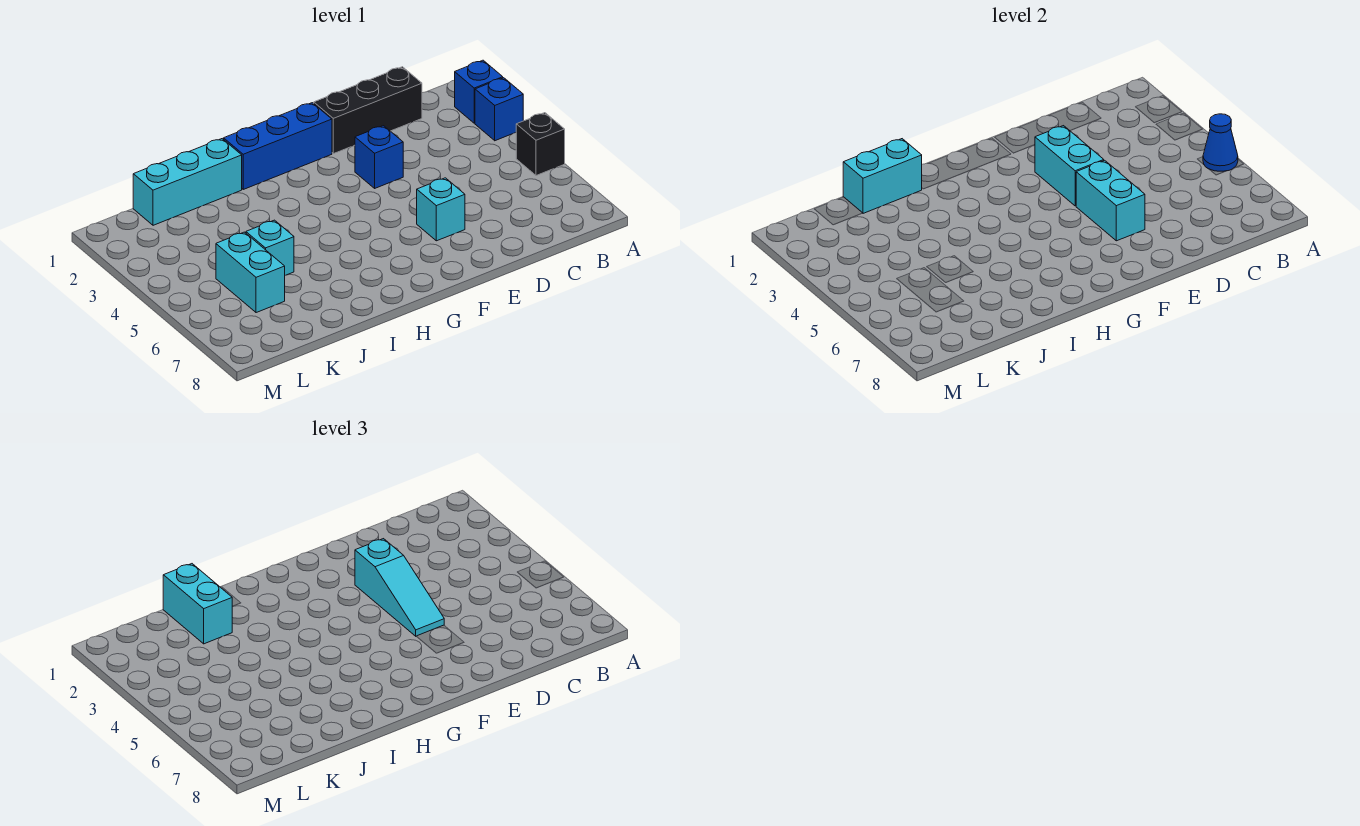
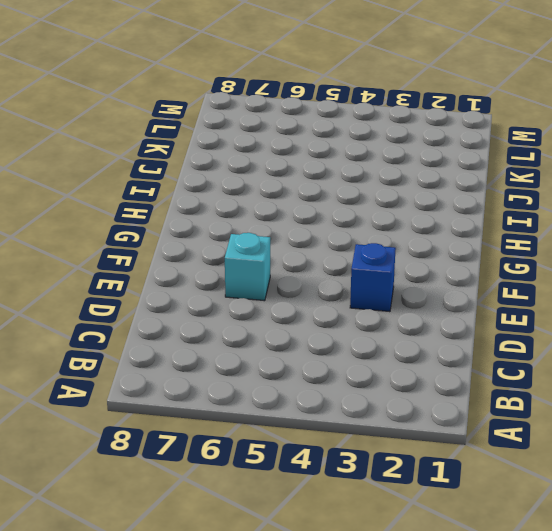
none -> blue 1x1 brick [455,60,503,123]
none -> blue 1x1 brick [475,78,523,141]
none -> black 1x1 brick [516,113,565,176]

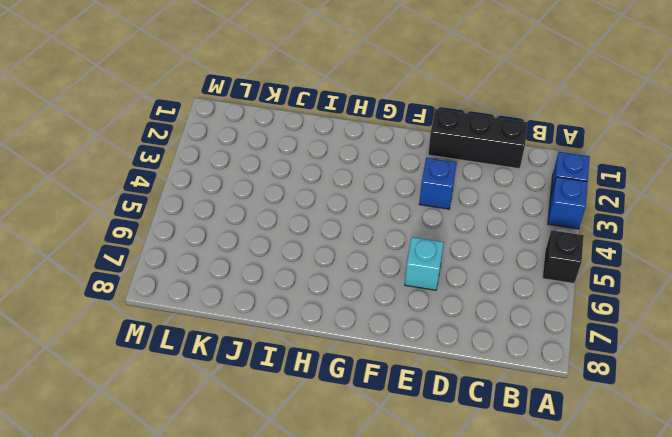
none -> blue 1x3 brick [224,103,332,189]
none -> cyan 1x3 brick [133,139,242,225]
none -> cyan 1x1 brick [246,220,294,275]

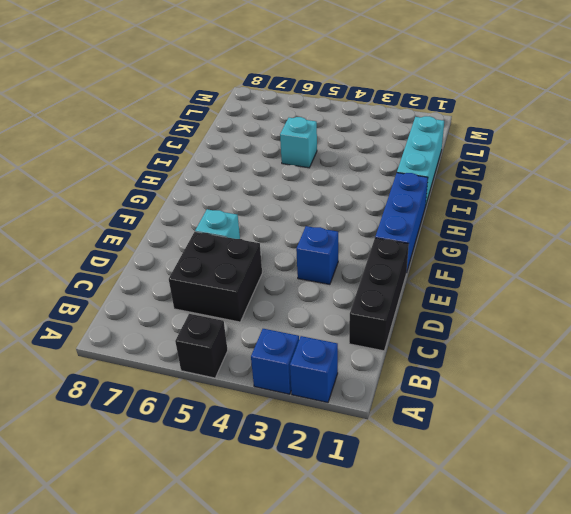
black 2x2 brick [169,232,262,322] -> none
none -> cyan 1x2 brick [216,232,285,313]
none -> blue 1x1 cone [1203,114,1238,171]
none -> cyan 1x2 brick [1035,126,1104,206]

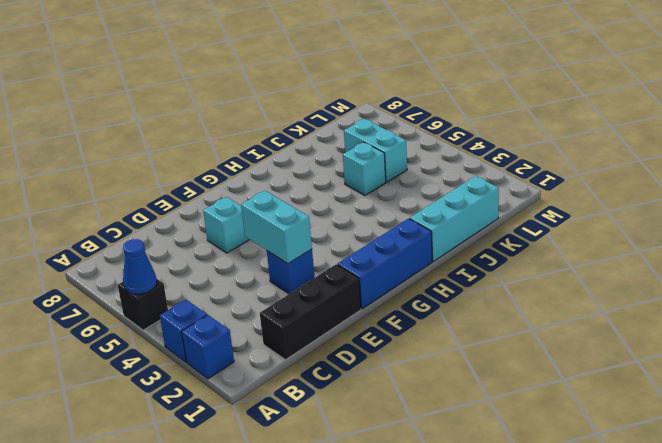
none -> cyan 1x2 brick [1076,160,1145,241]
none -> cyan 1x2 brick [843,139,922,213]
none -> cyan 1x3 slope [355,539,444,636]

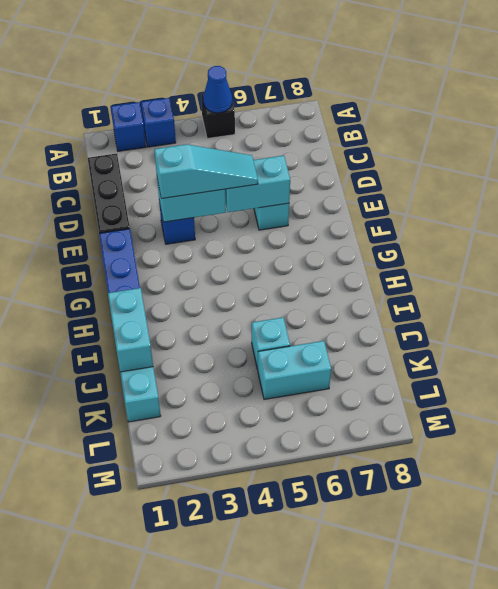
none -> cyan 1x2 brick [163,564,233,644]

